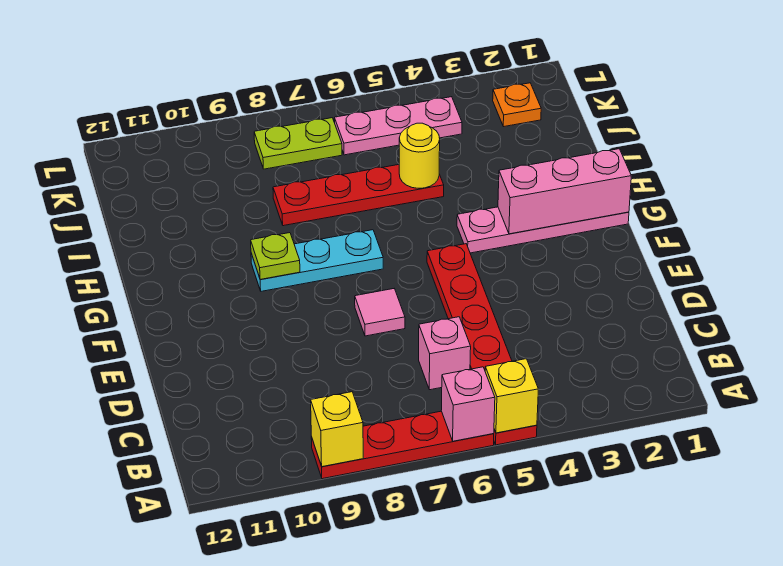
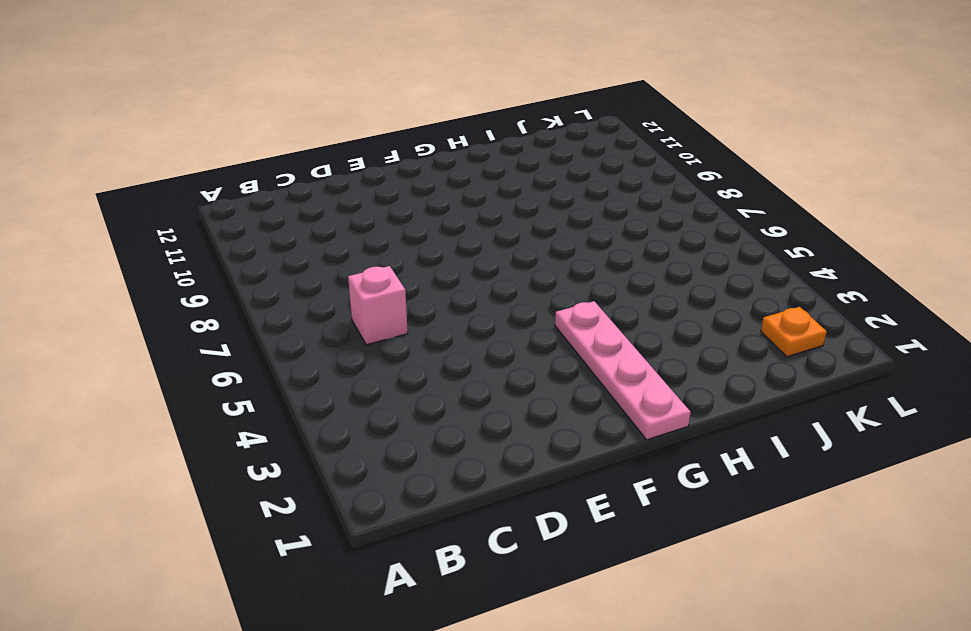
none -> red 1x6 plate [427,244,537,445]
none -> red 1x4 plate [311,411,494,479]
none -> pink 1x1 tile [355,289,405,336]

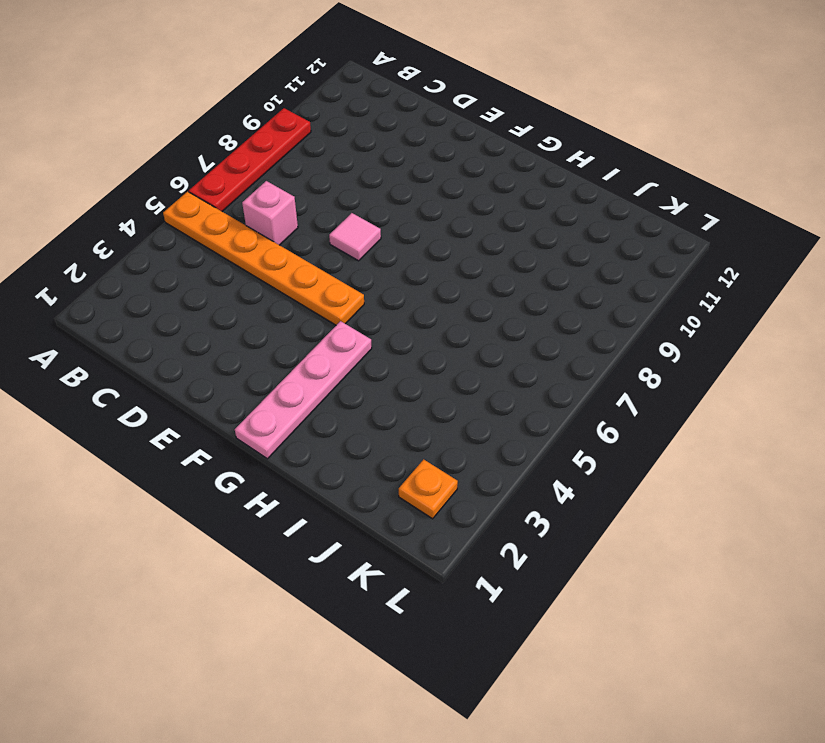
orange 1x6 plate [163,192,364,325] -> red 1x6 plate [427,244,537,445]
none -> cyan 1x3 plate [251,230,383,291]
none -> red 1x4 plate [273,165,444,226]
none -> pink 1x3 plate [334,97,462,155]

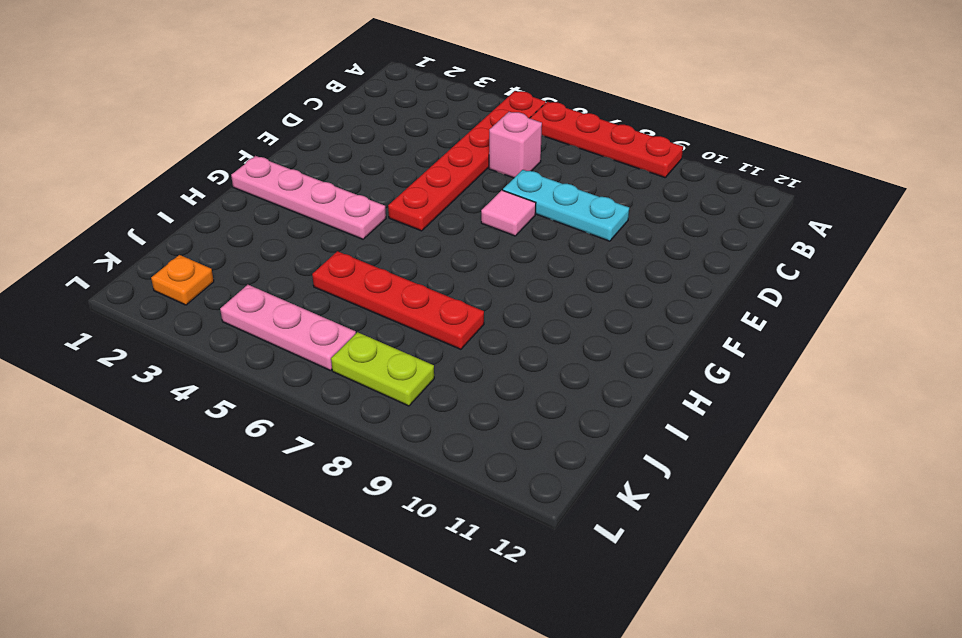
cyan 1x3 plate [503,170,629,241] -> cyan 1x3 plate moved to [251,230,383,291]
none -> yellow 1x1 brick [485,359,538,433]
none -> pink 1x1 brick [441,367,495,441]
none -> yellow 1x1 brick [311,392,363,467]

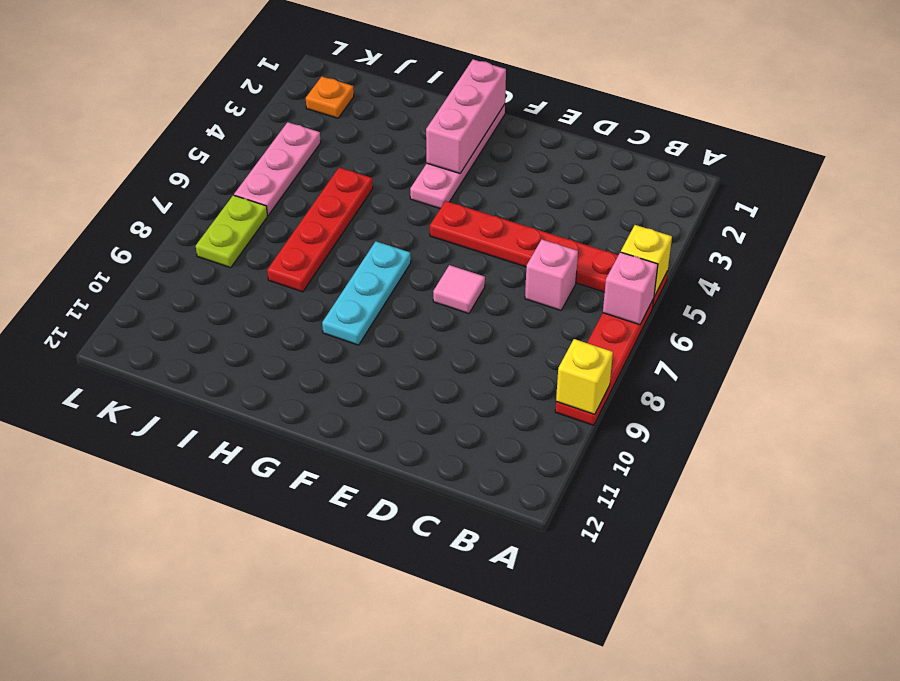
none -> lime 1x1 plate [251,233,300,279]
none -> yellow 1x1 round brick [399,123,440,188]

